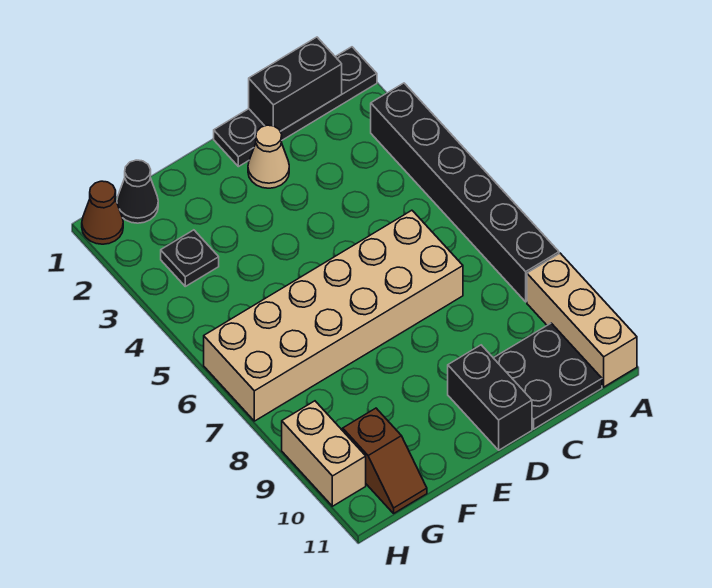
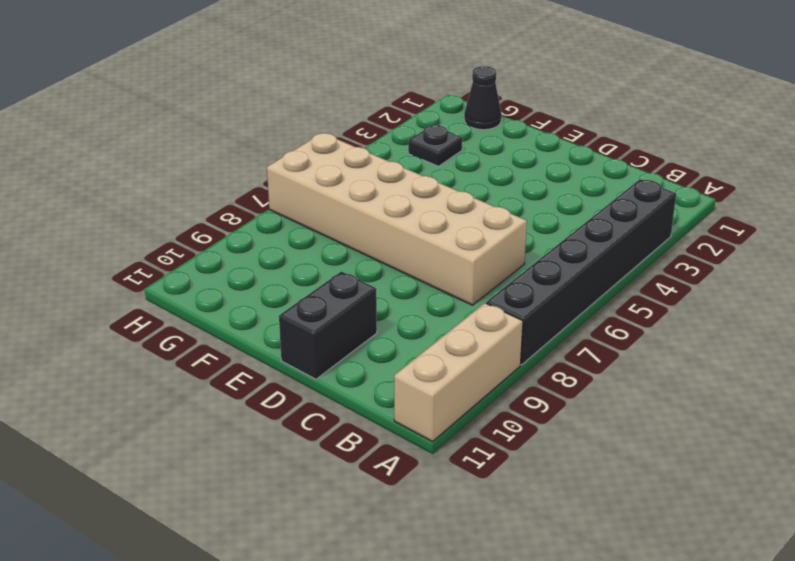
none -> black 1x4 plate [214,47,377,167]
none -> black 2x2 plate [494,323,602,429]
none -> tan 1x1 cone [248,125,289,188]

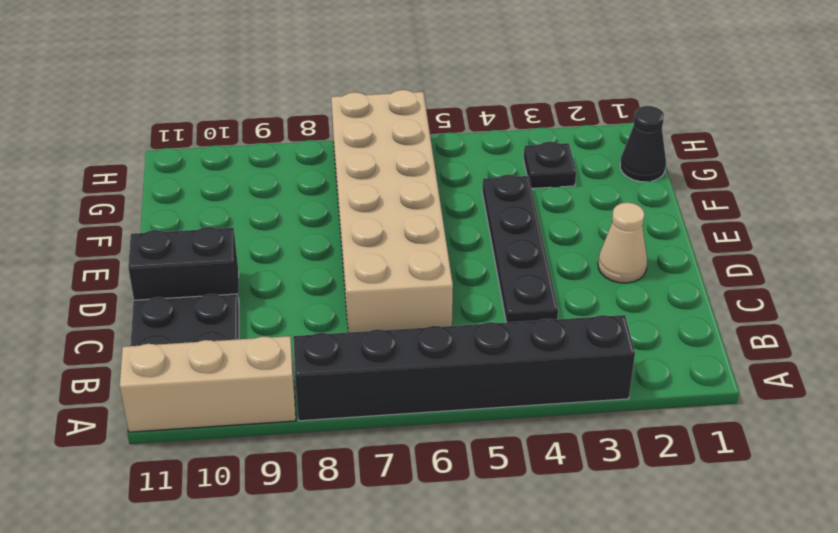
black 1x4 plate [482,175,558,323] -> black 1x4 plate moved to [214,47,377,167]
none -> brown 1x2 slope [343,408,427,513]
none -> brown 1x1 cone [82,181,123,244]
none -> tan 1x2 brick [282,401,366,506]

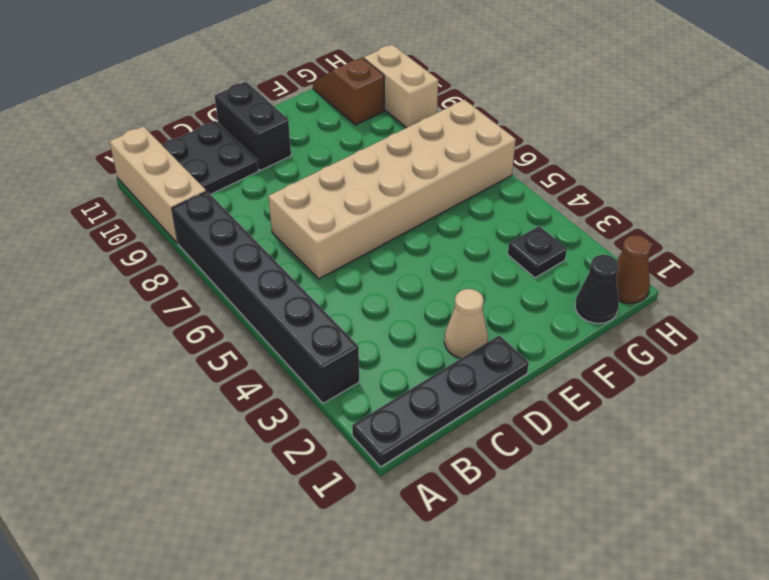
none -> black 1x2 brick [249,37,342,131]

